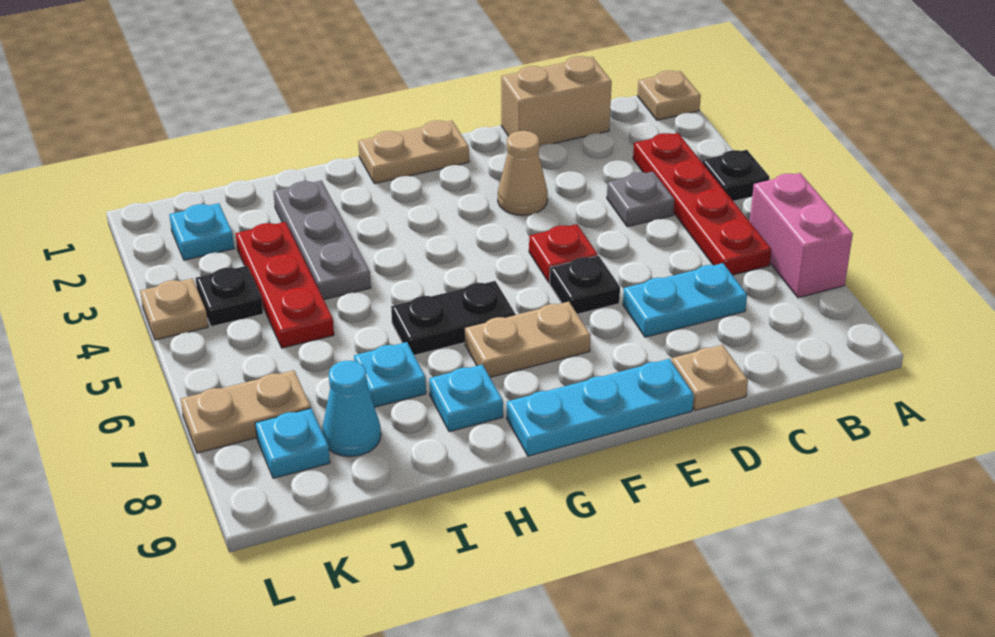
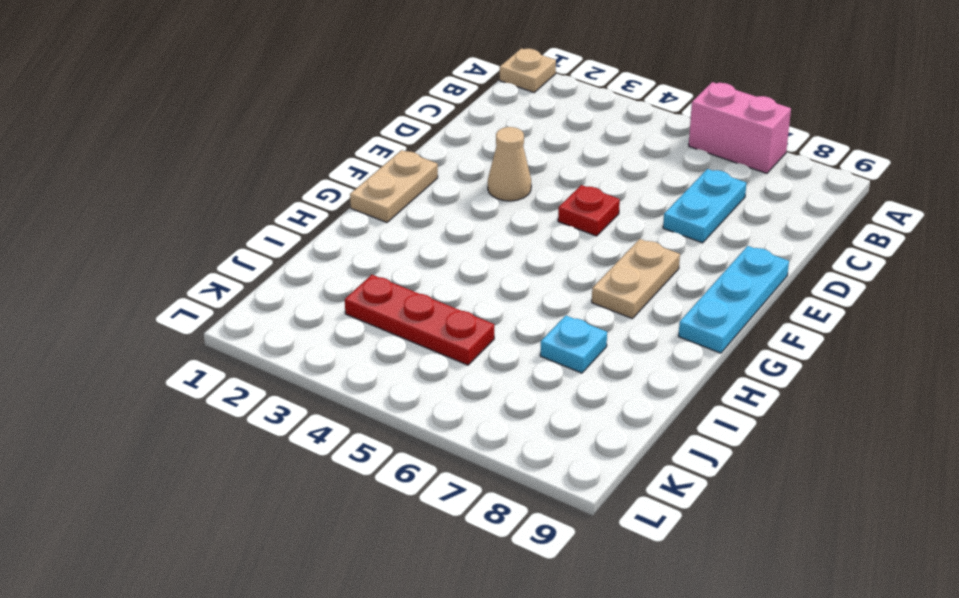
none -> black 1x1 plate [702,150,770,201]
none -> red 1x4 plate [633,133,771,275]
none -> tan 1x2 brick [501,56,612,147]

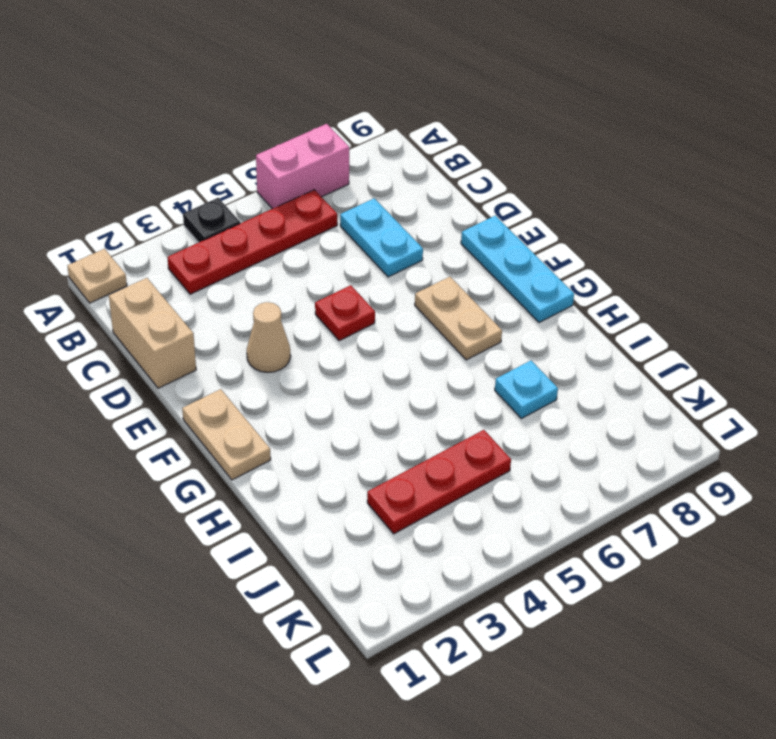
none -> grey 1x1 plate [607,172,674,227]
none -> tan 1x1 plate [672,345,748,411]
none -> black 1x1 plate [550,256,620,314]

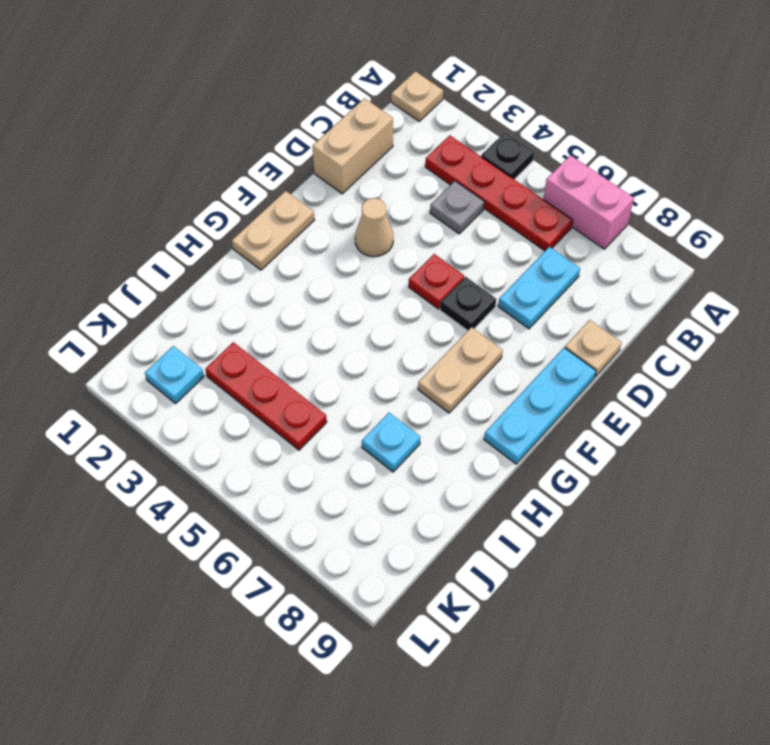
none -> black 1x2 plate [391,281,515,355]
none -> cyan 1x1 plate [429,365,503,432]
none -> grey 1x3 plate [273,181,371,299]

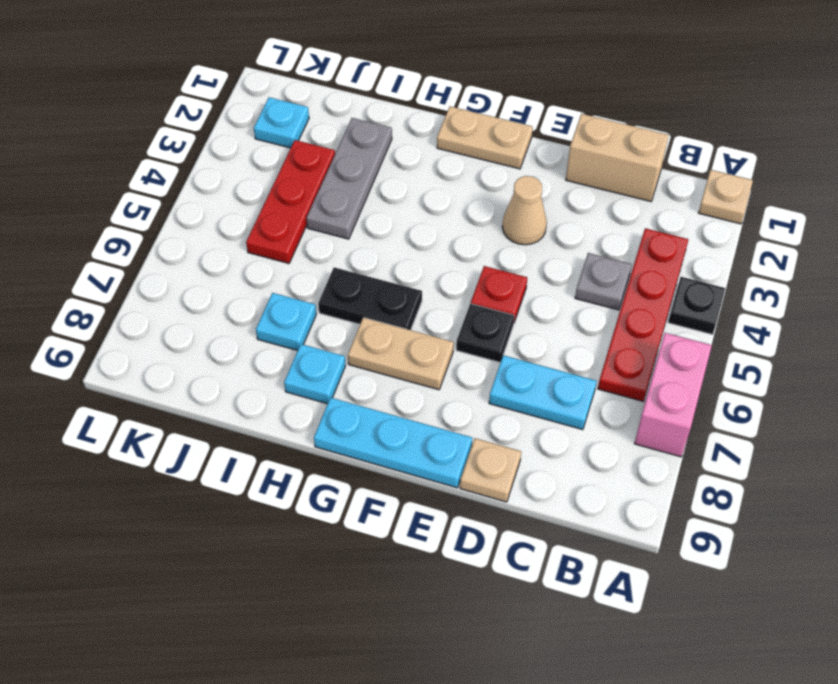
none -> cyan 1x1 cone [322,361,381,457]
none -> black 1x1 plate [196,266,263,327]
none -> tan 1x2 plate [181,370,311,453]

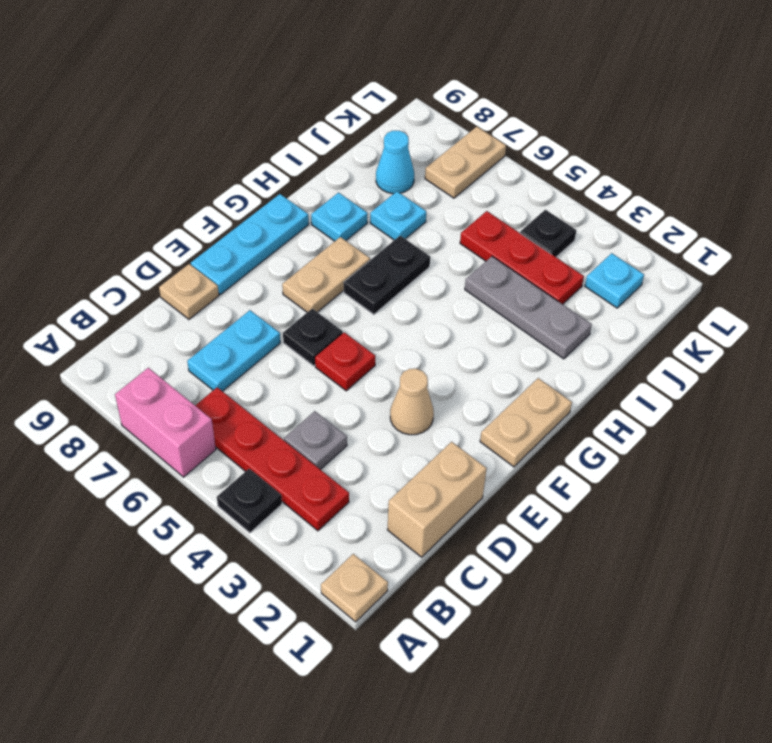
none -> cyan 1x1 plate [255,408,330,478]
none -> tan 1x1 plate [140,278,208,340]

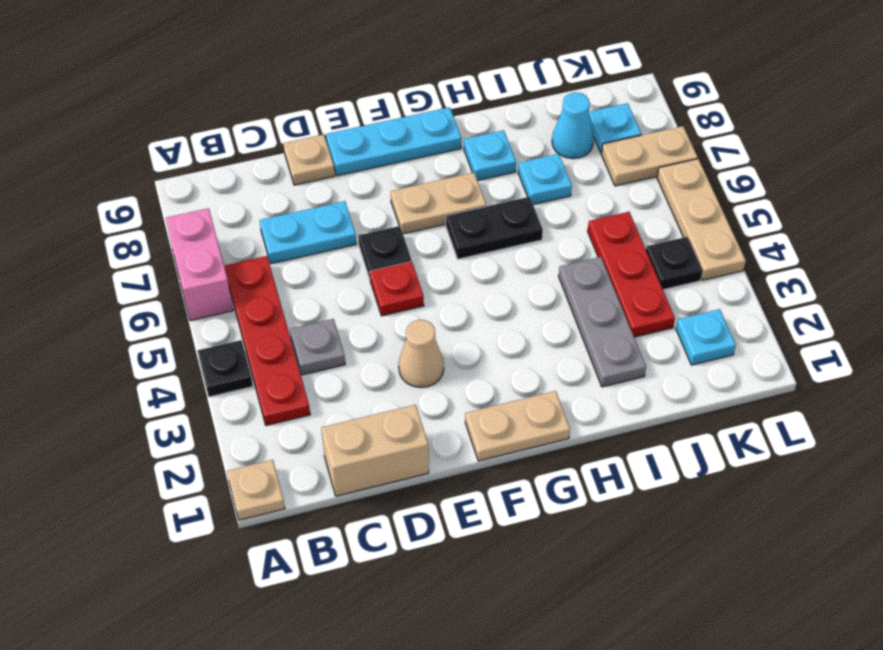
tan 1x3 plate [657,159,746,280] -> tan 1x1 plate [140,278,208,340]

